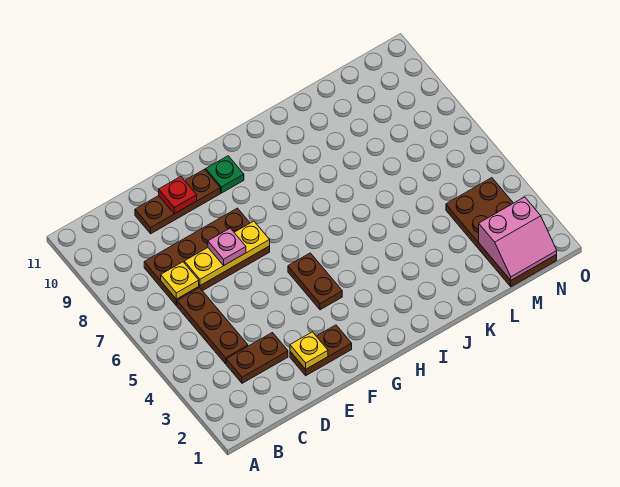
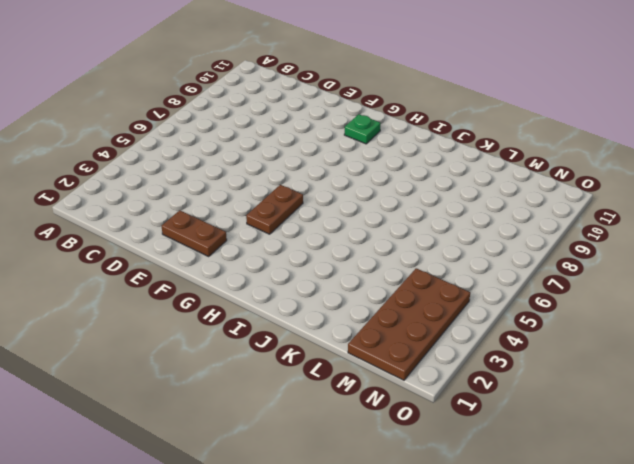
none -> brown 1x2 plate [226,333,288,383]
none -> brown 1x3 plate [177,288,248,364]
none -> brown 2x4 plate [144,208,270,306]

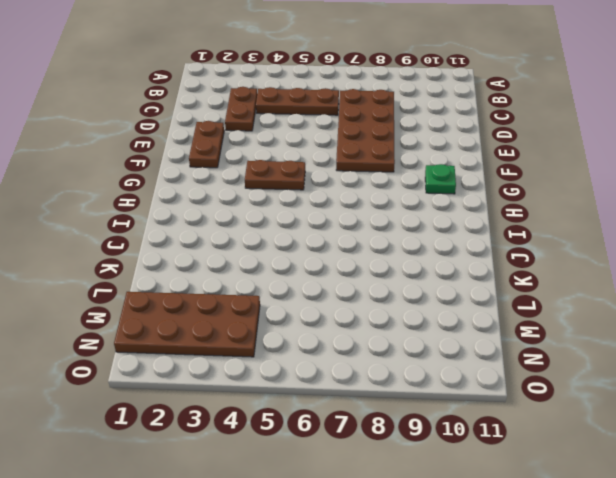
none -> brown 1x3 plate [135,169,220,234]
none -> yellow 1x1 plate [161,262,199,299]
none -> yellow 1x3 plate [184,221,270,286]

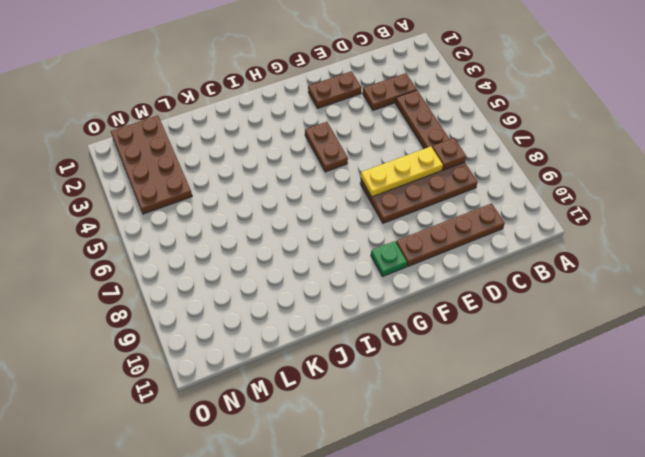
brown 1x1 plate [432,138,466,170] -> yellow 1x1 plate [161,262,199,299]
brown 1x4 plate [396,203,505,266] -> brown 1x3 plate [135,169,220,234]
none -> yellow 1x1 plate [290,332,328,369]
none -> red 1x1 plate [159,177,197,214]
none -> pink 2x2 slope [479,197,557,280]

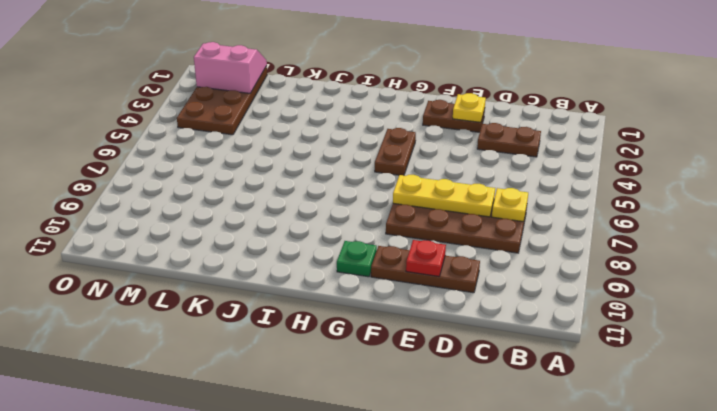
none -> brown 1x3 plate [177,288,248,364]
none -> pink 1x1 plate [208,228,246,266]

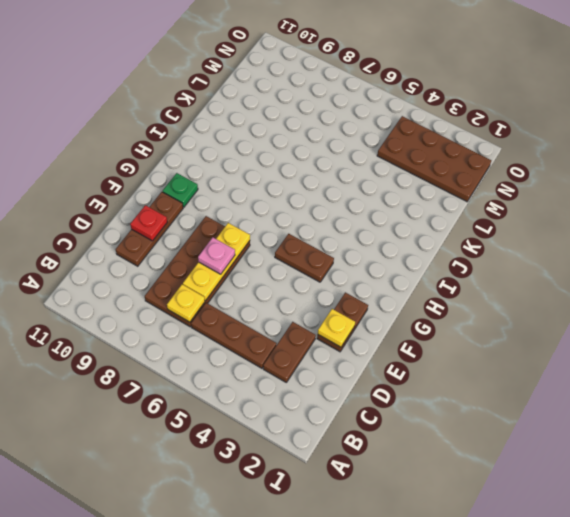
none -> pink 2x2 slope [479,197,557,280]

